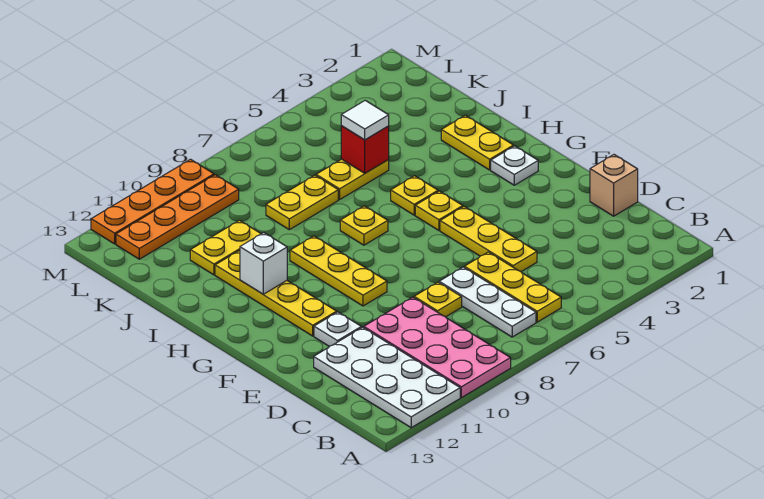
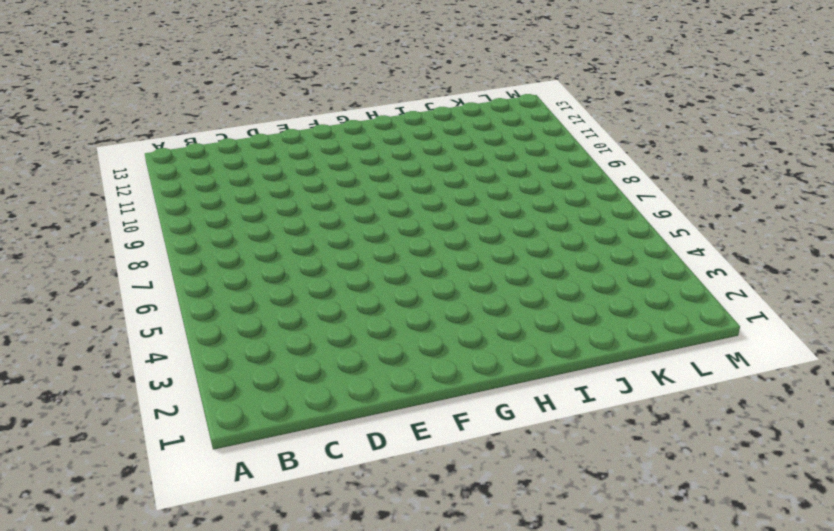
none -> pink 2x4 plate [364,297,511,398]
none -> white 2x4 plate [314,327,460,428]
none -> yellow 1x3 plate [464,252,561,322]

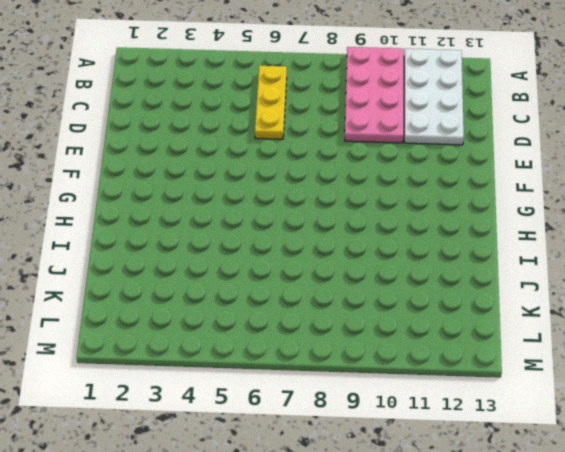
none -> white 1x3 plate [439,267,536,337]
none -> tan 1x1 brick [590,155,638,216]
none -> yellow 1x3 plate [440,207,537,272]

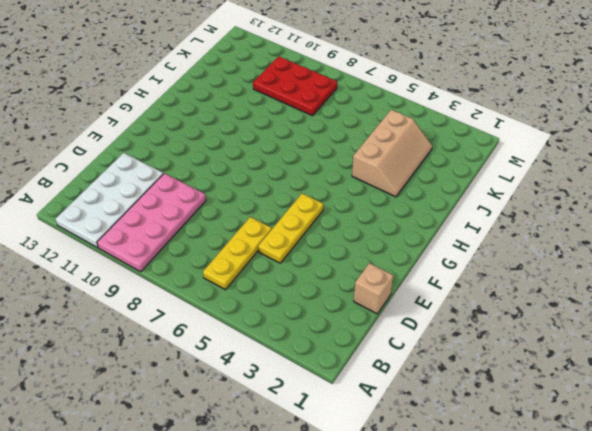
tan 2x3 slope [352,110,432,197] -> none
red 2x3 plate [253,56,337,116] -> orange 1x4 plate [116,175,239,259]
none -> white 1x3 plate [439,267,536,337]
none -> yellow 1x1 plate [414,282,462,317]
none -> white 1x1 plate [314,312,361,346]

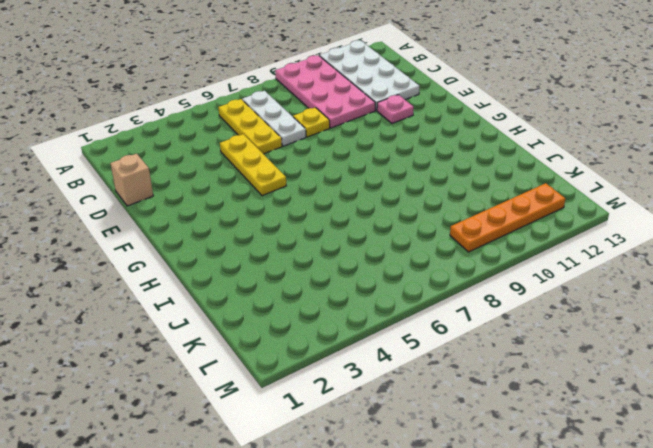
pink 1x1 plate [377,95,414,124] -> white 1x1 plate [314,312,361,346]
none -> yellow 1x3 plate [290,236,387,306]
none -> yellow 1x4 plate [215,251,337,336]
none -> white 1x1 plate [491,146,538,185]

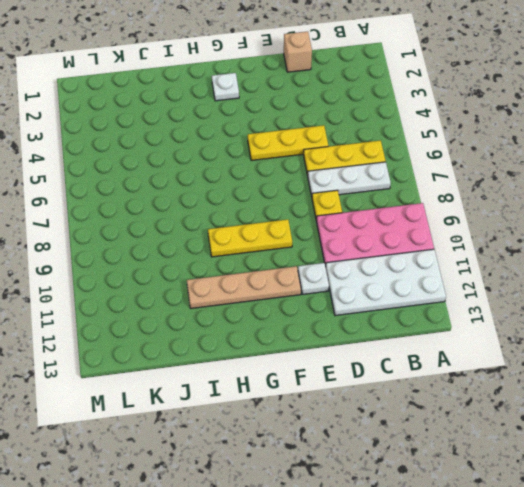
tan 1x4 plate [187,266,301,308] -> yellow 1x4 plate [215,251,337,336]
none -> yellow 1x1 plate [415,191,463,230]
none -> yellow 1x2 plate [441,115,514,170]
none -> yellow 1x1 plate [391,176,438,215]

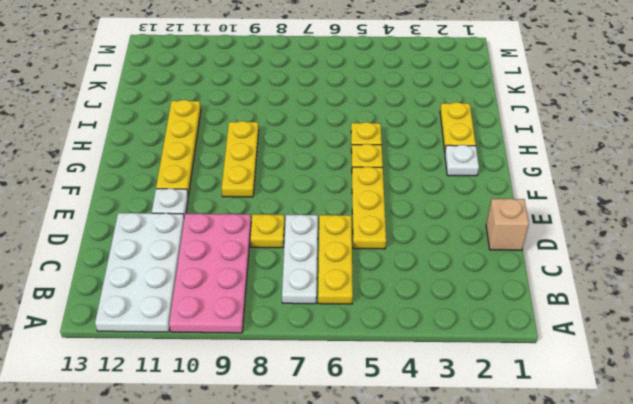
none -> yellow 1x1 plate [340,206,388,245]
none -> yellow 1x2 plate [316,159,389,199]
none -> yellow 1x2 plate [266,175,338,230]

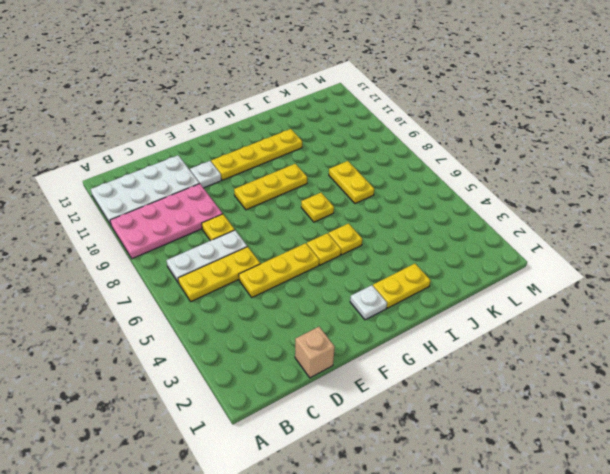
none -> yellow 1x2 plate [316,159,389,199]
none -> yellow 1x2 plate [190,220,261,275]
none -> orange 1x4 plate [116,175,239,259]

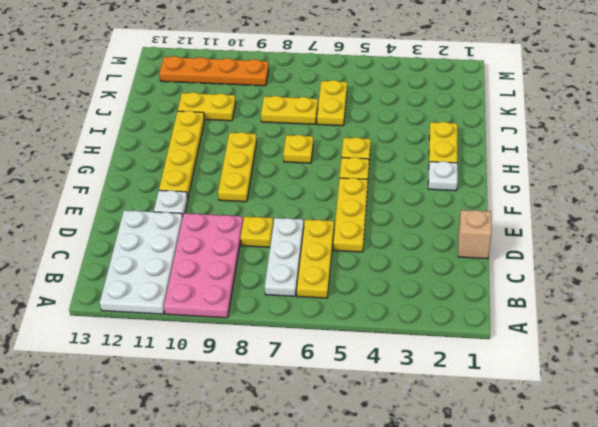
yellow 1x2 plate [317,80,347,126] -> yellow 1x2 plate turned to [316,159,389,199]
none -> orange 1x4 plate [91,159,214,244]
none -> white 1x1 brick [240,233,287,294]
none -> red 1x1 brick [341,126,389,173]

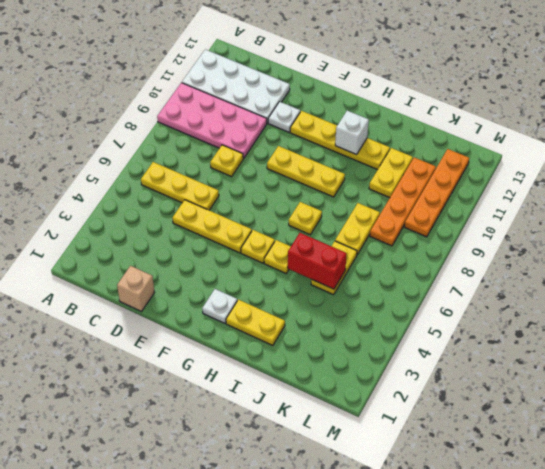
red 1x2 brick [288,233,347,289] -> red 1x1 brick [341,126,389,173]
orange 1x4 plate [370,157,436,246] -> orange 1x4 plate moved to [91,159,214,244]
none -> white 1x3 plate [439,267,536,337]
none -> white 1x1 tile [341,100,389,140]

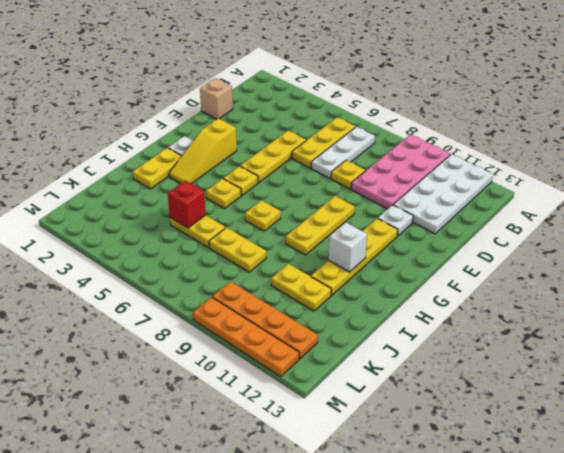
yellow 1x3 slope [169,119,237,184] -> none
none -> white 1x1 tile [341,100,389,140]

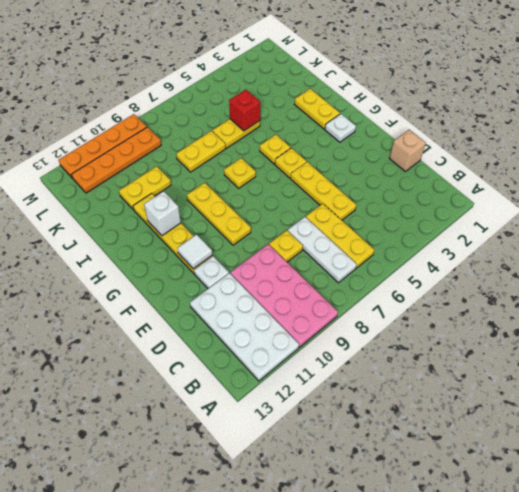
white 1x1 tile [177,235,212,269] -> white 1x1 tile moved to [341,100,389,140]

